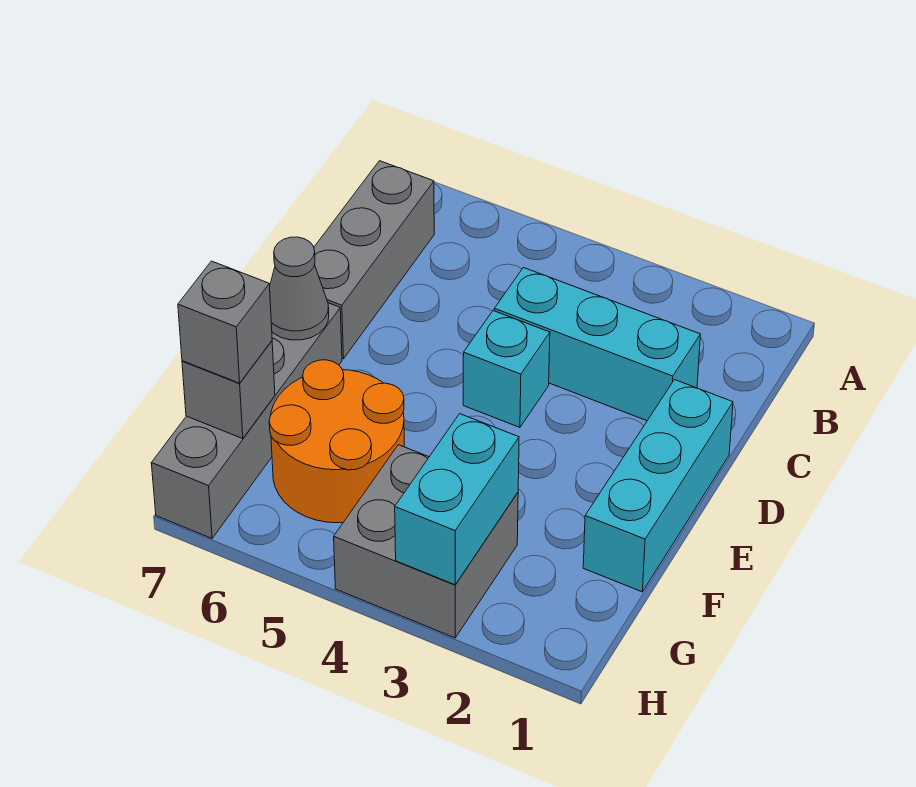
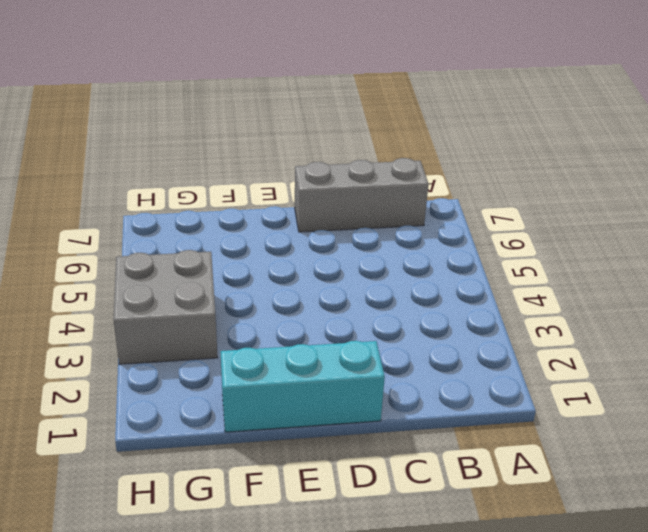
none -> cyan 1x3 brick [494,268,701,421]
none -> cyan 1x1 brick [463,311,550,427]

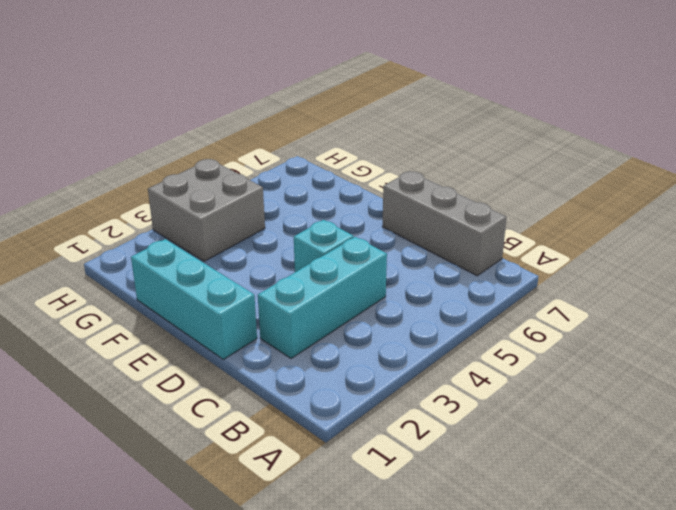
none -> grey 1x4 brick [151,303,342,538]
none -> orange 2x2 round brick [269,360,404,523]

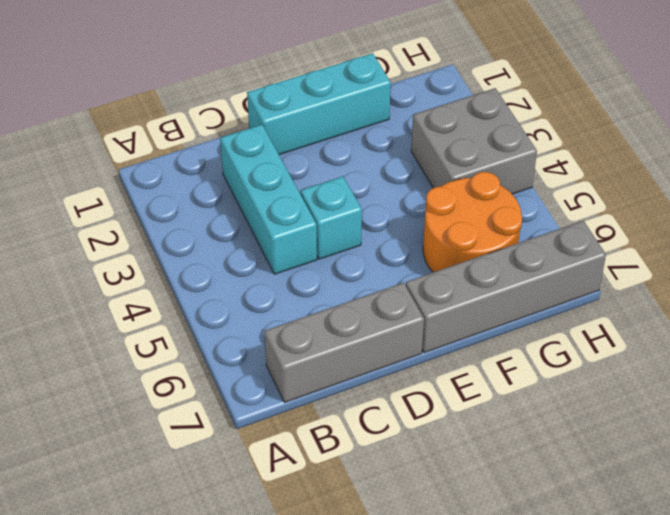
none -> grey 1x1 cone [270,237,329,340]
none -> cyan 1x2 brick [395,414,519,585]

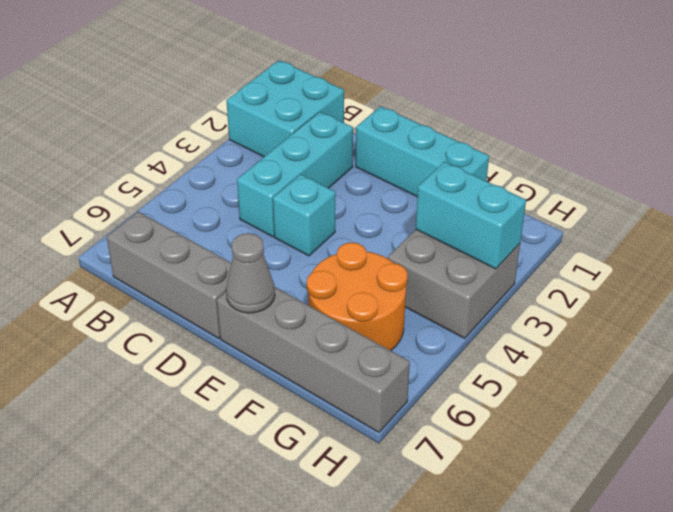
cyan 2x2 brick [226,60,344,157] -> none
none -> grey 1x1 brick [182,341,275,439]
none -> grey 1x1 brick [178,261,272,383]

